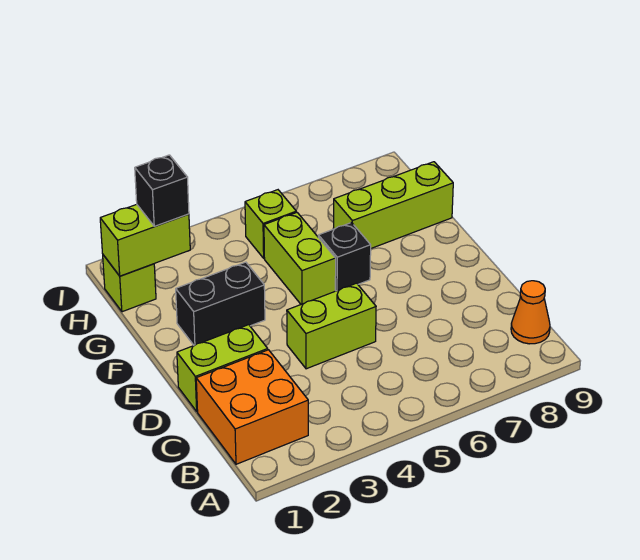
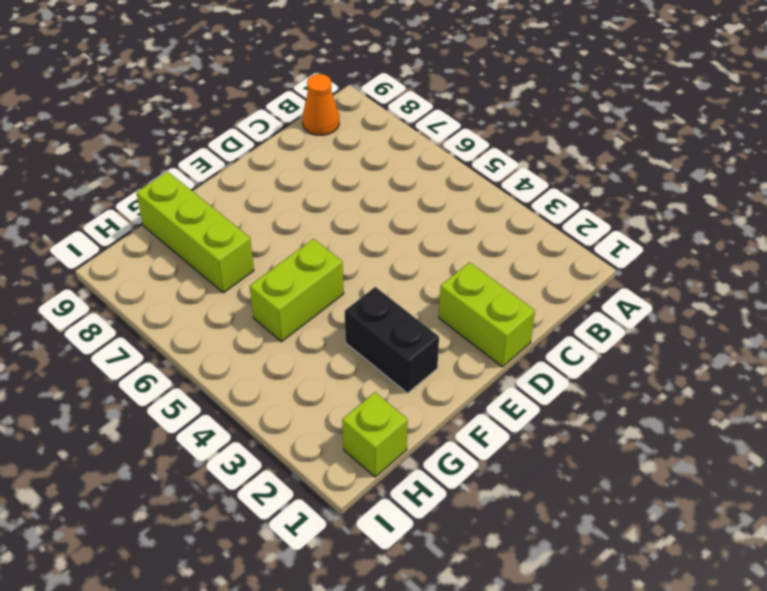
none -> orange 2x2 brick [196,350,308,464]
none -> lime 1x2 brick [287,283,376,369]
none -> black 1x1 brick [318,223,371,291]

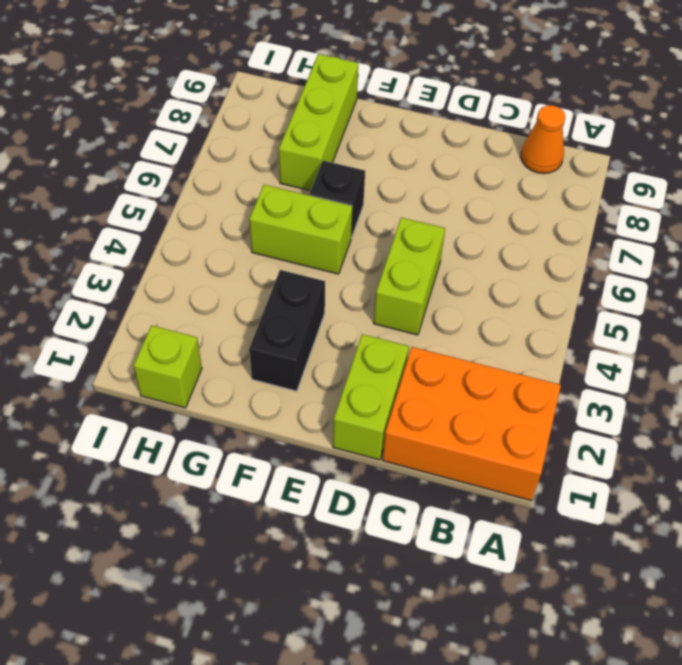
orange 2x3 brick [382,347,561,501] -> orange 2x2 brick [196,350,308,464]
none -> lime 1x1 brick [245,190,296,258]
none -> lime 1x2 brick [100,204,190,276]
none -> black 1x1 brick [135,155,189,226]

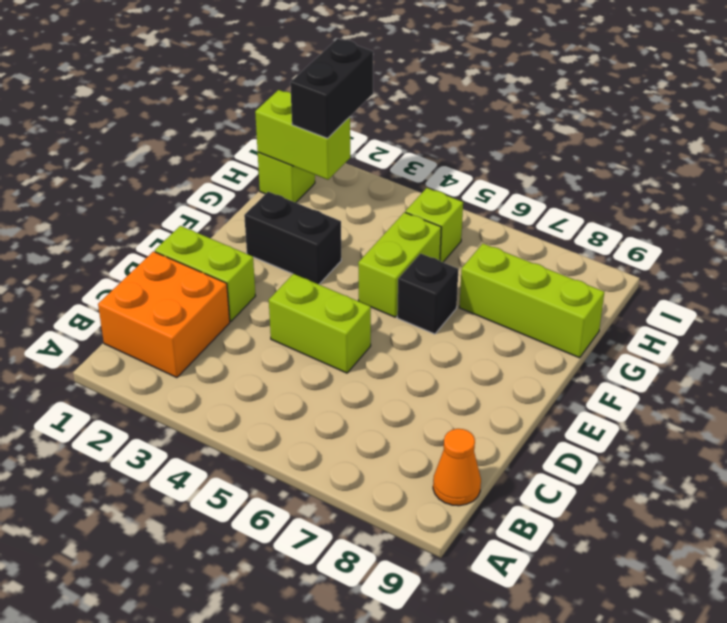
black 1x2 brick [290,39,373,138] -> black 1x1 brick [135,155,189,226]

